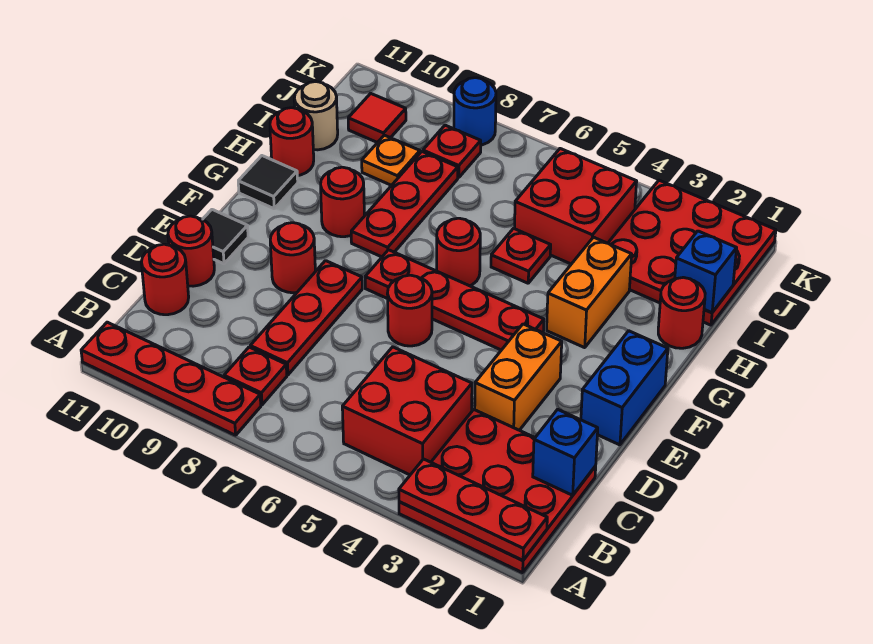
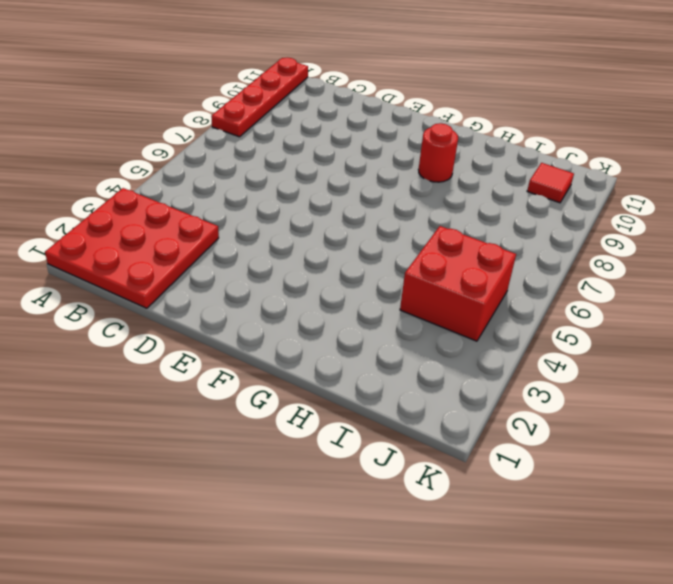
none -> red 2x2 brick [342,347,472,475]
none -> red 1x1 plate [224,347,287,405]
none -> red 1x3 plate [250,261,362,375]
none -> red 1x1 round brick [141,244,189,315]

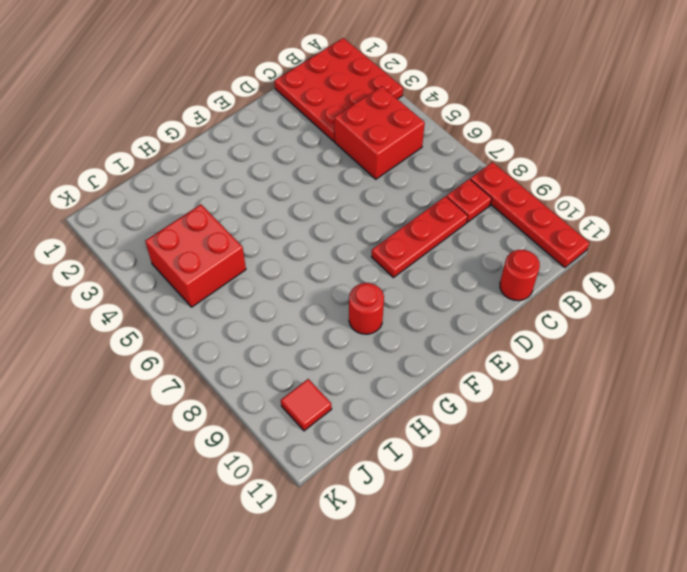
none -> orange 1x2 brick [475,324,562,430]
none -> red 1x1 round brick [168,216,214,286]
none -> blue 1x2 brick [581,331,668,445]
none -> red 1x1 round brick [388,275,432,346]

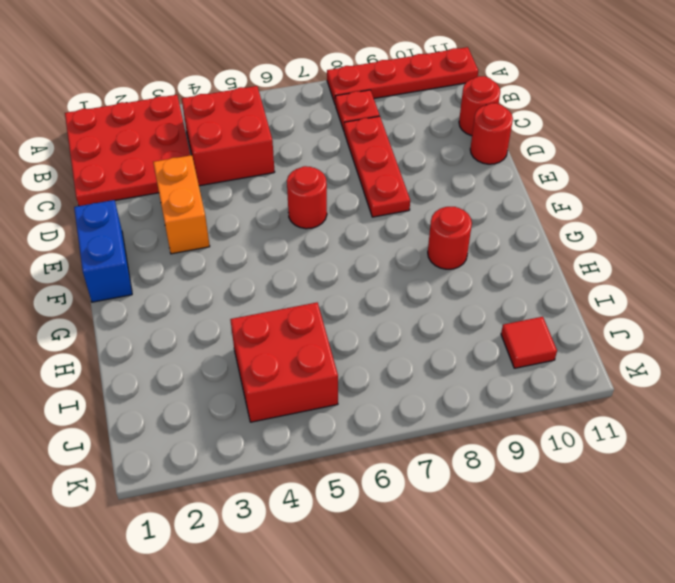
none -> red 1x1 round brick [270,223,315,293]
none -> black 1x1 tile [203,210,248,264]
none -> red 1x4 plate [365,250,544,350]
none -> orange 1x2 brick [547,237,632,348]

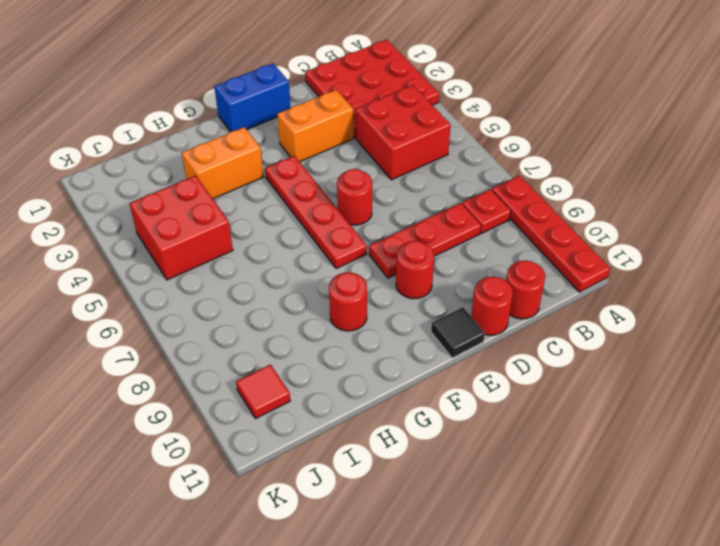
none -> red 1x1 round brick [437,218,480,286]
none -> red 1x3 plate [351,152,458,257]
none -> black 1x1 tile [238,156,298,209]
none -> red 1x1 round brick [658,277,705,348]

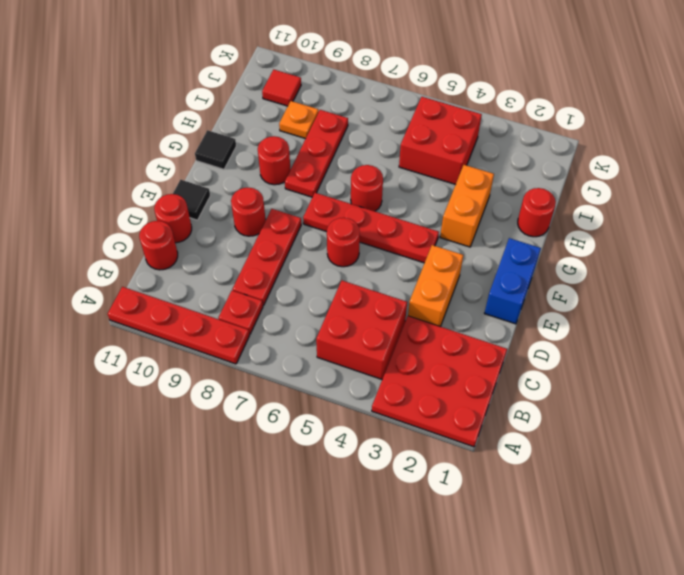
none -> red 1x1 plate [491,228,551,283]
none -> red 1x1 round brick [270,108,314,176]
none -> red 3x3 plate [608,180,776,325]
none -> tan 1x1 round brick [294,82,338,150]

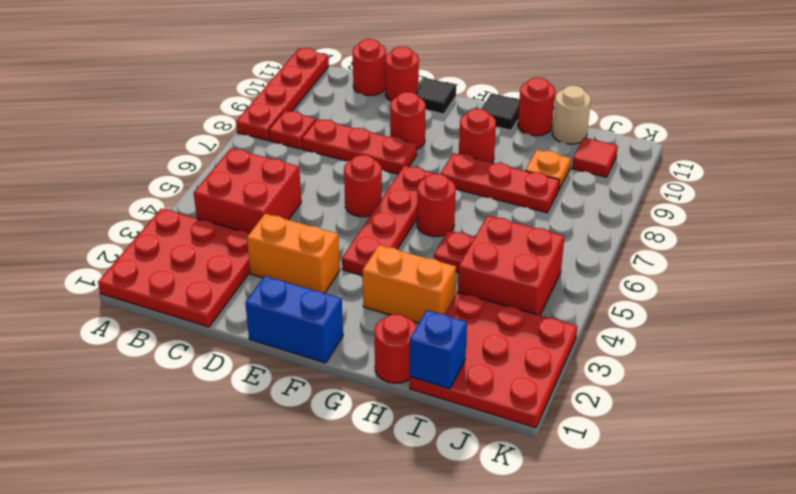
none -> red 1x1 plate [423,125,481,178]
none -> blue 1x1 round brick [454,78,496,145]
none -> red 1x3 plate [399,459,547,560]
none -> blue 1x1 brick [533,409,598,495]

